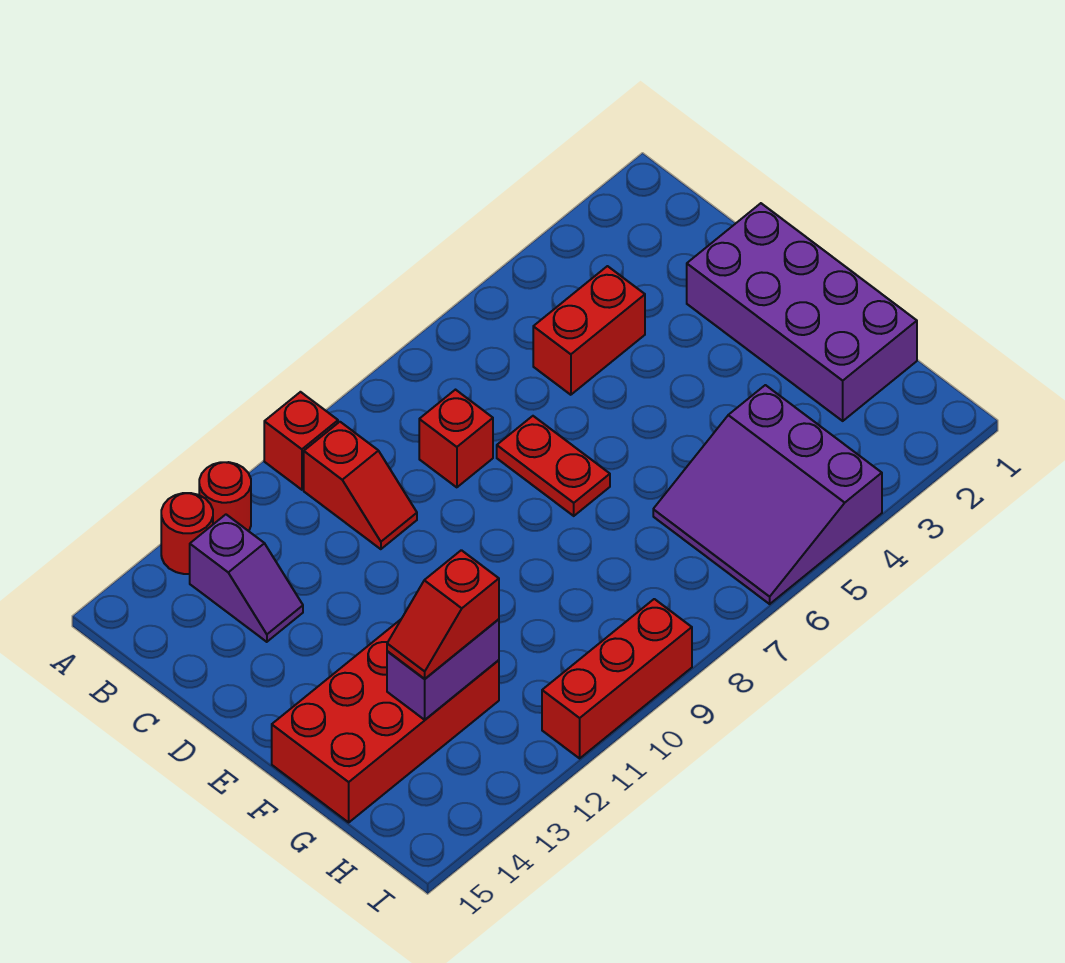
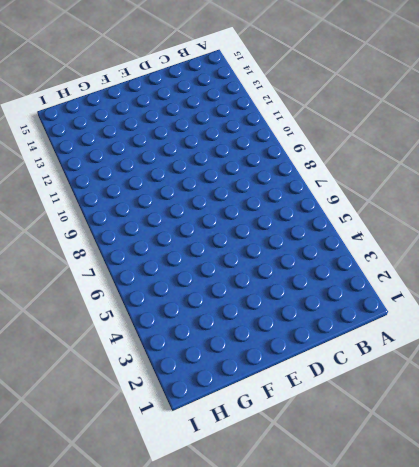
none -> red 1x1 brick [264,392,338,490]
none -> red 1x1 round brick [199,462,251,531]
none -> red 1x1 round brick [161,493,213,574]

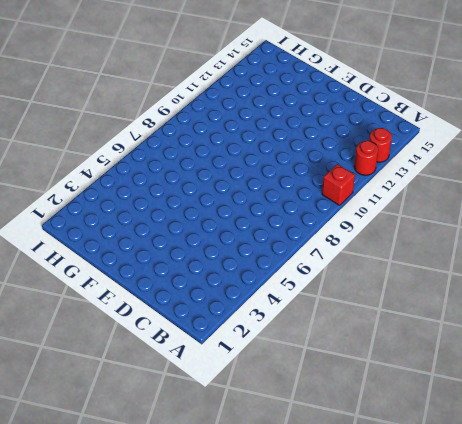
none -> red 1x2 slope [304,422,417,549]
none -> purple 1x2 slope [190,515,303,642]
none -> red 1x2 brick [533,266,645,395]

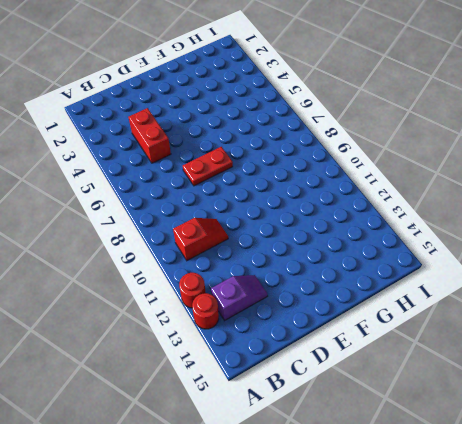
none -> red 1x1 brick [264,392,338,490]
none -> red 1x1 brick [419,390,493,487]
none -> purple 2x4 brick [687,203,917,421]

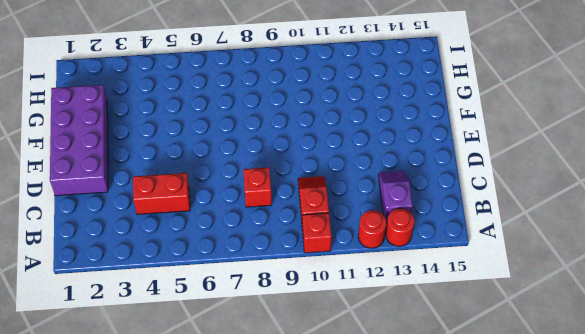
none -> red 1x2 plate [497,416,610,516]
none -> red 2x4 brick [272,620,499,822]
none -> purple 3x3 slope [653,385,882,604]

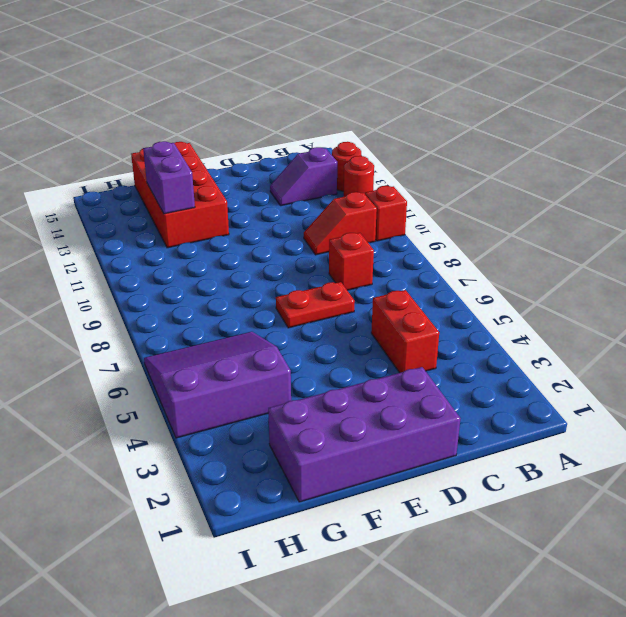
none -> red 1x3 brick [542,599,692,758]
none -> red 1x2 slope [387,550,499,679]

